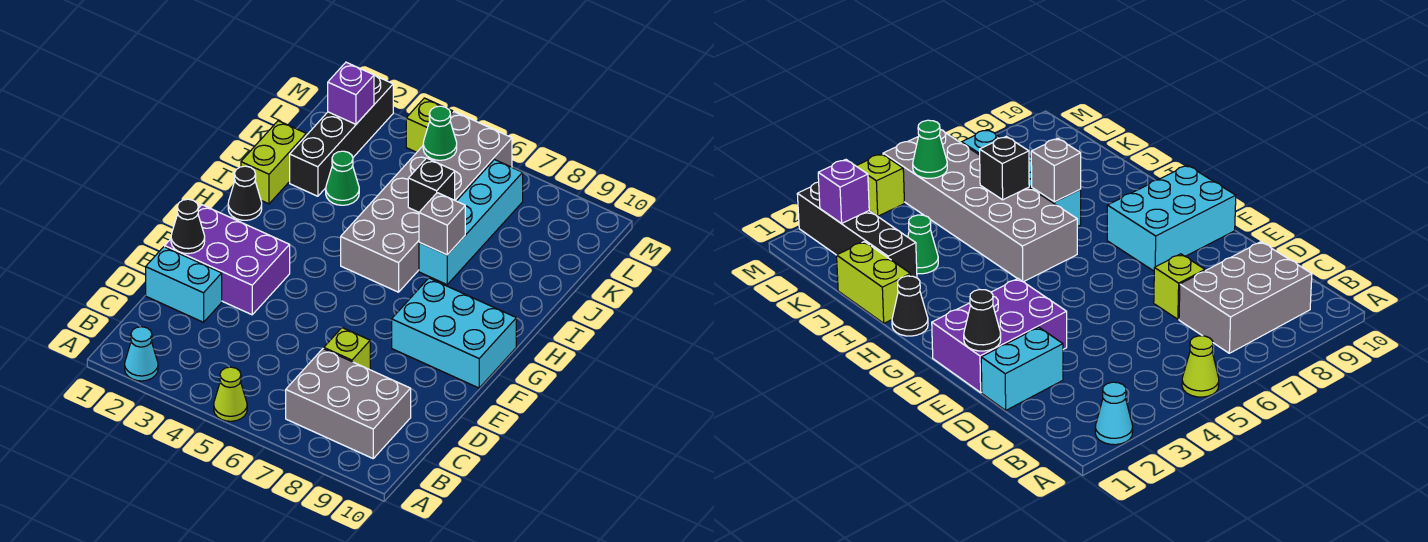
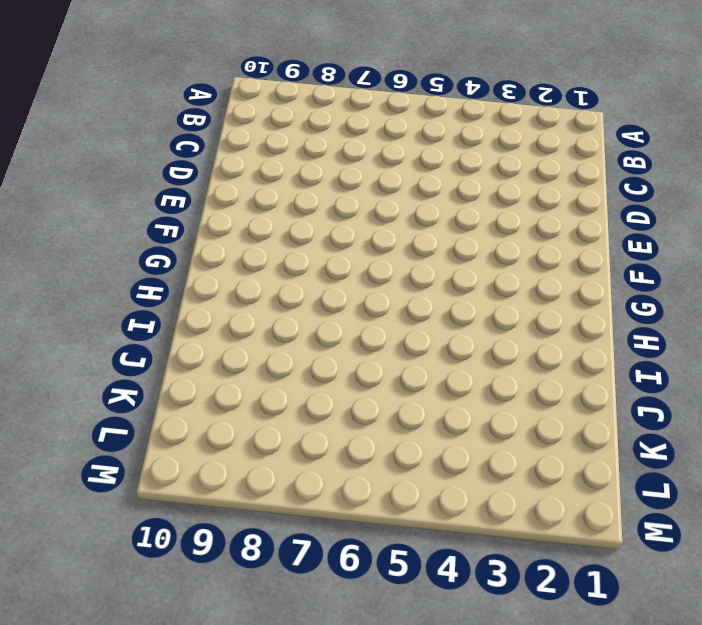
none -> cyan 1x1 cone [125,327,158,381]
none -> lime 1x1 cone [214,367,247,421]
none -> grey 2x3 brick [286,349,411,458]

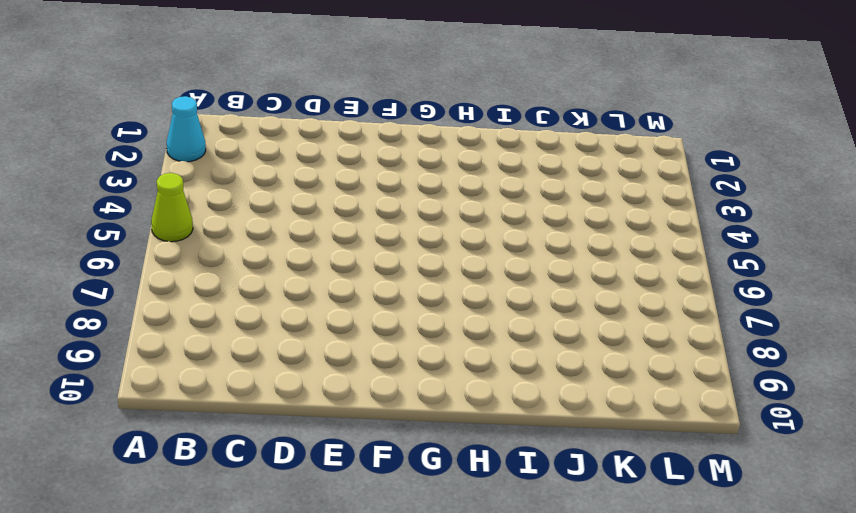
none -> grey 2x3 brick [286,349,411,458]
none -> cyan 1x2 brick [146,247,222,322]
none -> lime 1x1 brick [324,328,370,370]

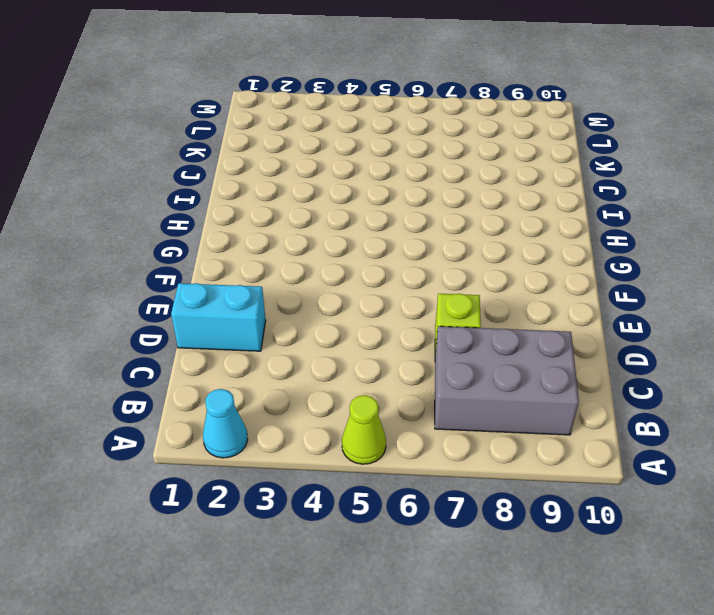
none -> purple 2x3 brick [165,205,290,315]
none -> cyan 2x3 brick [392,278,516,388]
none -> black 1x1 cone [228,166,262,220]

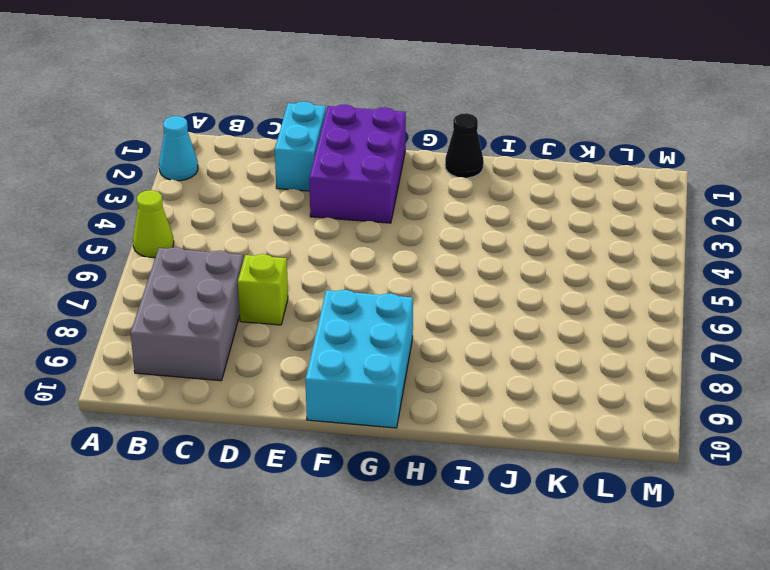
none -> grey 2x6 brick [341,112,512,292]
none -> lime 1x2 brick [241,121,306,204]
none -> cyan 1x4 brick [419,160,523,284]

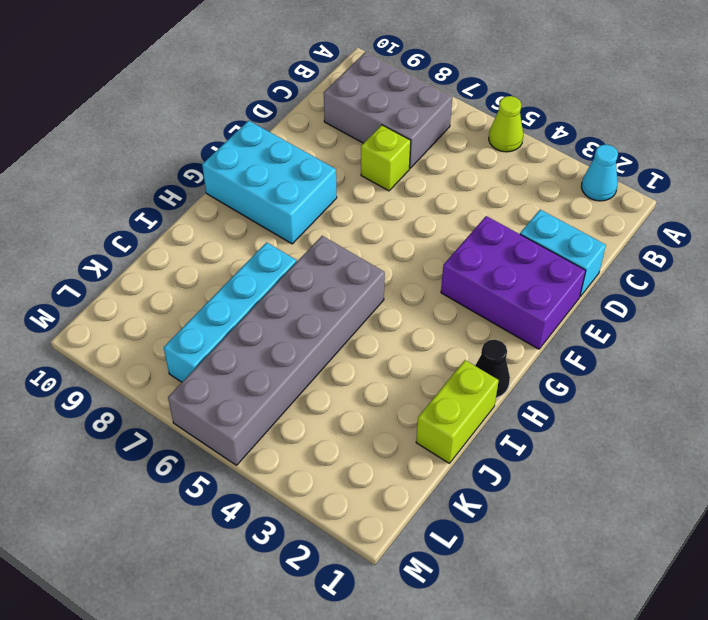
none -> black 1x4 brick [290,76,393,196]
none -> green 1x1 cone [326,151,359,205]
none -> lime 1x1 brick [406,98,453,152]

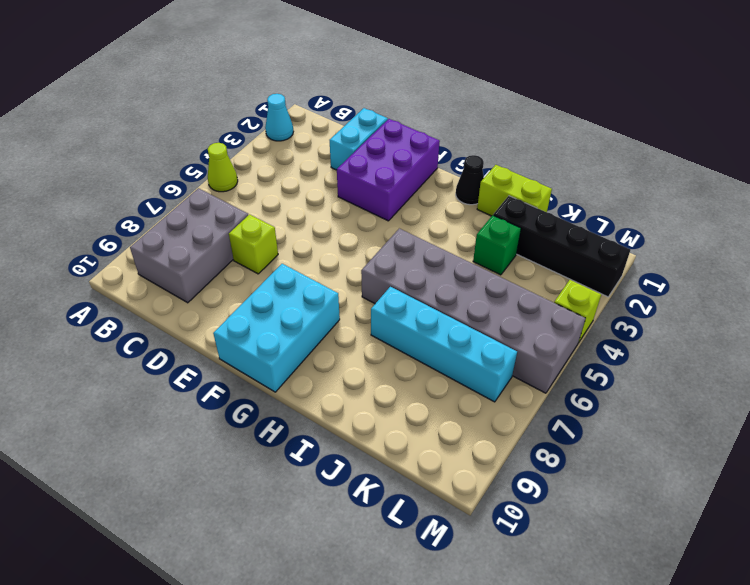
green 1x1 brick [473,215,521,275] -> green 1x1 cone [326,151,359,205]
none -> black 1x1 cone [171,199,205,254]
none -> grey 1x1 brick [419,193,465,255]
none -> black 1x1 brick [408,158,455,212]

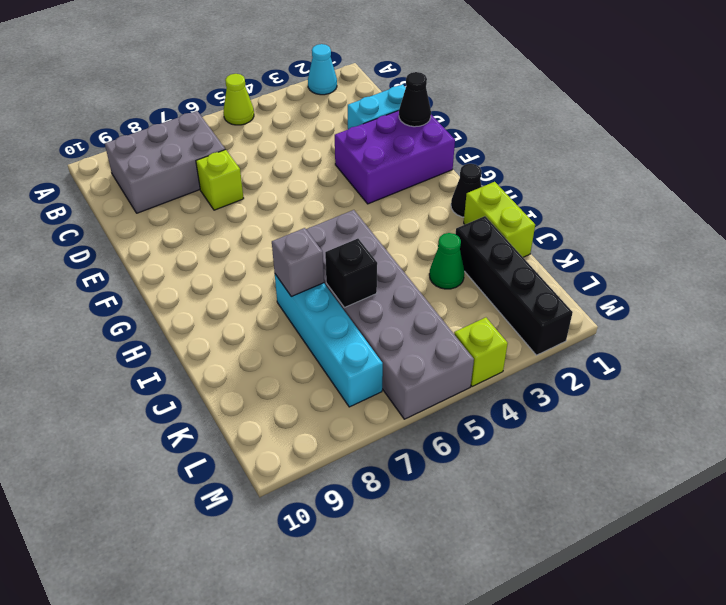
none -> cyan 2x3 brick [392,278,516,388]
none -> purple 1x1 brick [328,62,374,124]
none -> green 1x1 cone [423,106,457,160]

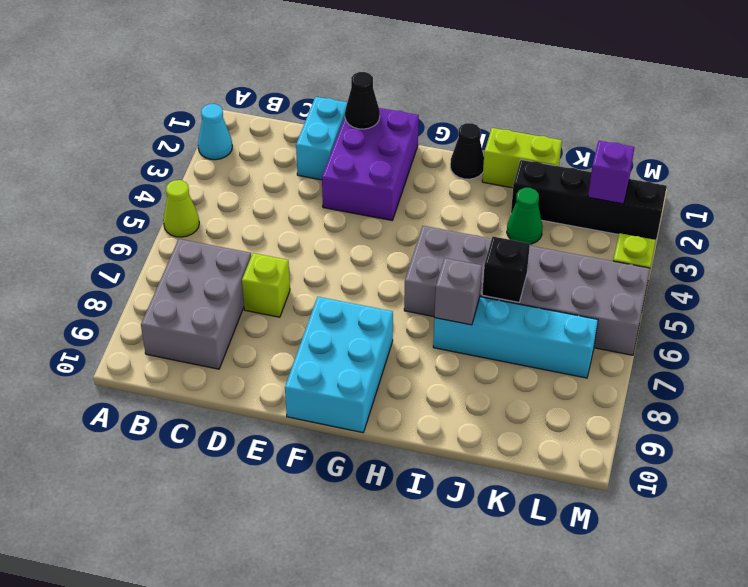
none -> green 1x1 cone [423,106,457,160]

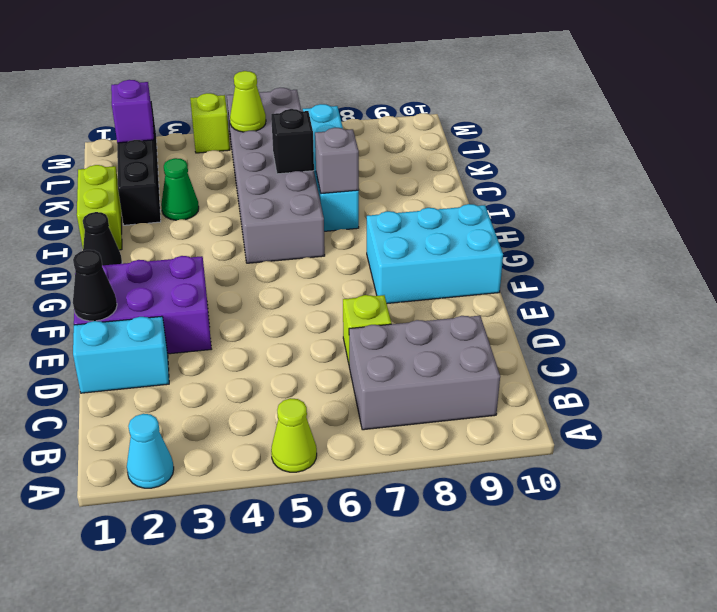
lime 1x1 cone [230,71,266,132] -> green 1x1 cone [423,106,457,160]

